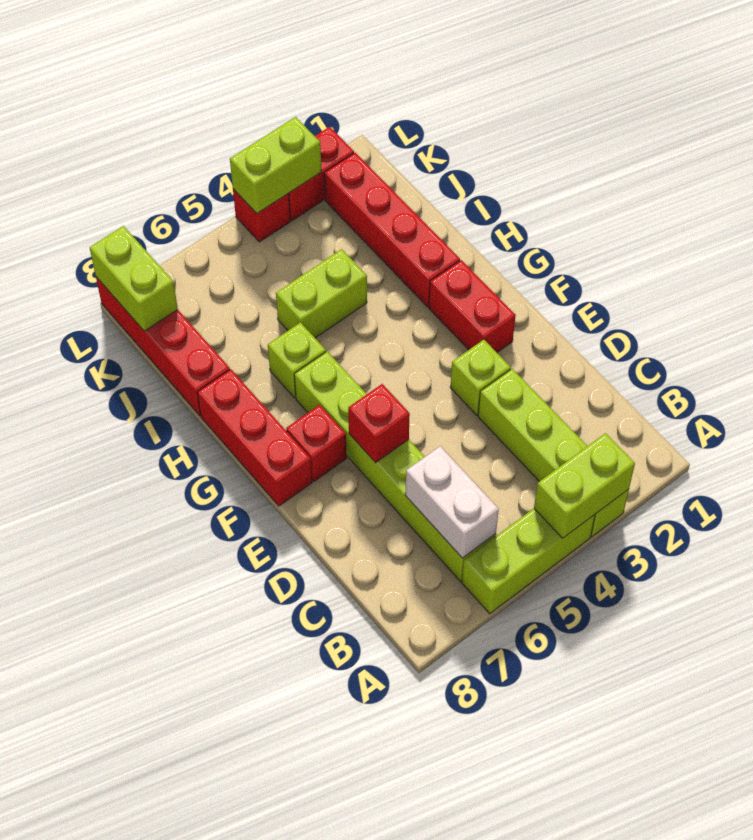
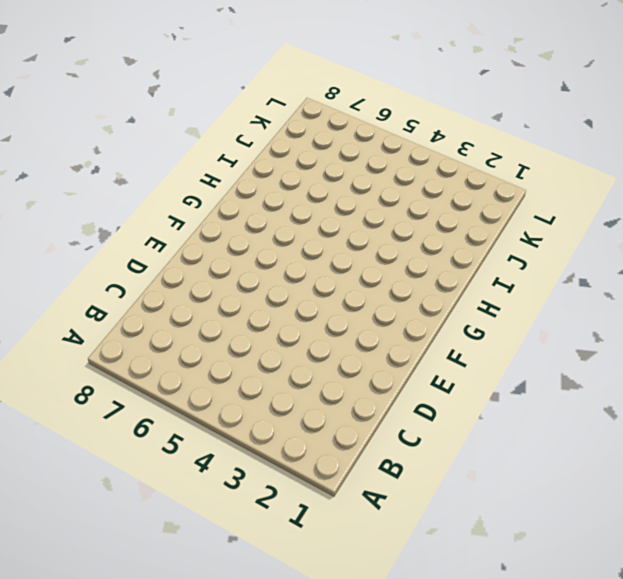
none -> lime 1x4 brick [478,369,629,536]
none -> lime 1x3 brick [462,509,595,614]
none -> lime 1x6 brick [294,352,496,581]

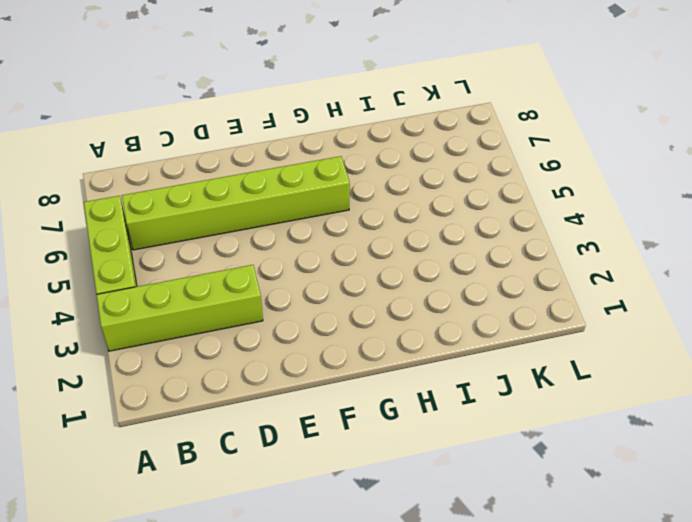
none -> lime 1x1 brick [450,340,511,415]
none -> red 1x2 brick [429,260,516,352]
none -> red 1x1 brick [286,405,347,481]

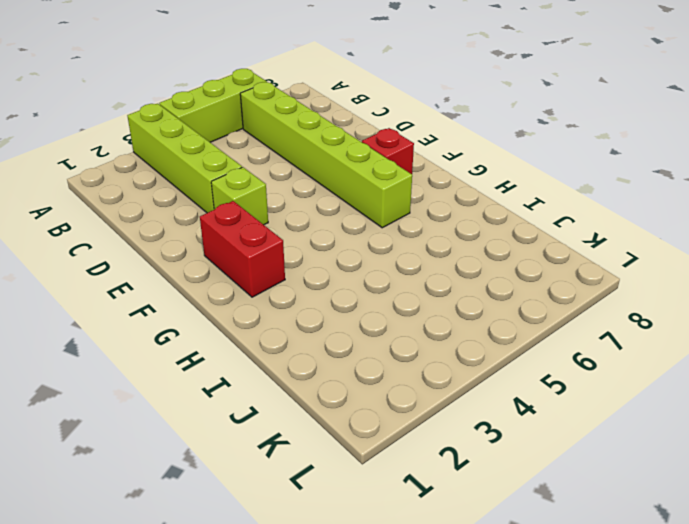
none -> red 1x3 brick [197,369,312,506]
none -> red 1x4 brick [324,153,460,307]
none -> lime 1x1 brick [268,323,326,398]

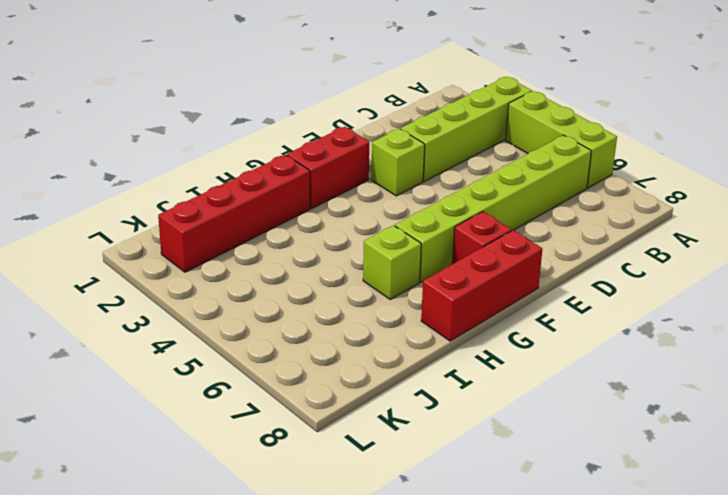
none -> lime 1x2 brick [276,249,367,338]
none -> red 1x4 brick [96,277,230,416]
none -> red 1x2 brick [288,127,354,221]

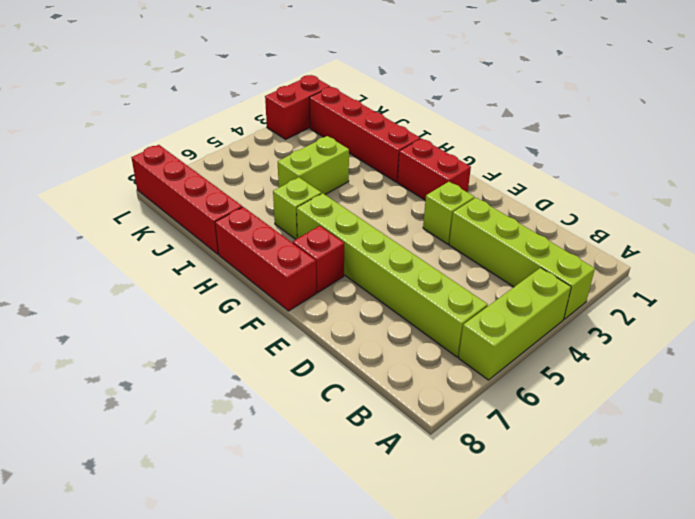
none -> red 1x1 brick [233,189,290,242]
none -> lime 1x2 brick [534,433,635,538]
none -> white 1x2 brick [405,446,499,558]

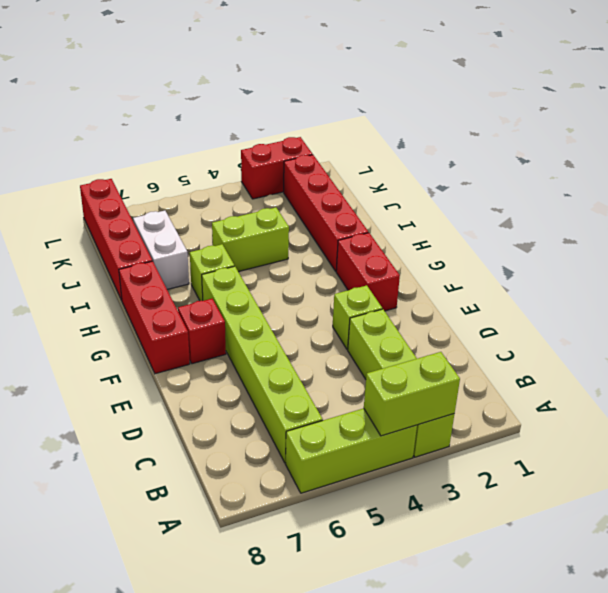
white 1x2 brick [133,211,189,289] -> white 1x2 brick moved to [405,446,499,558]
none -> red 1x1 brick [233,189,290,242]
none -> red 1x1 brick [348,384,410,463]
none -> lime 1x2 brick [90,226,178,331]

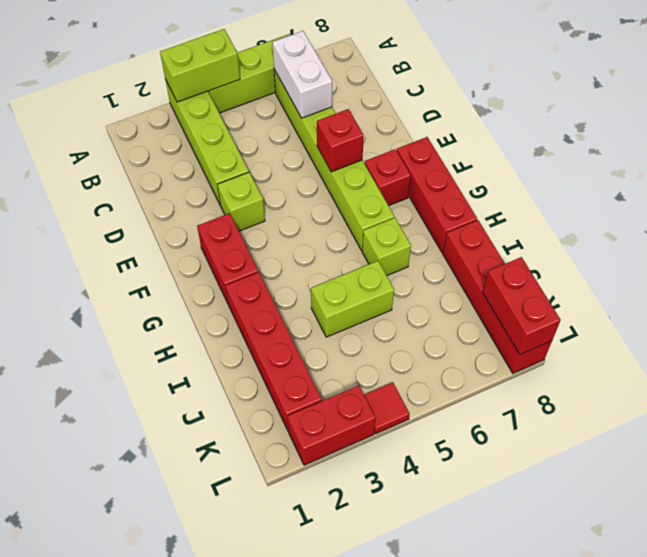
red 1x2 brick [483,257,561,354] -> lime 1x2 brick [90,226,178,331]
red 1x1 tile [364,383,410,434] -> red 1x1 brick [233,189,290,242]
none -> lime 1x2 brick [230,117,321,213]

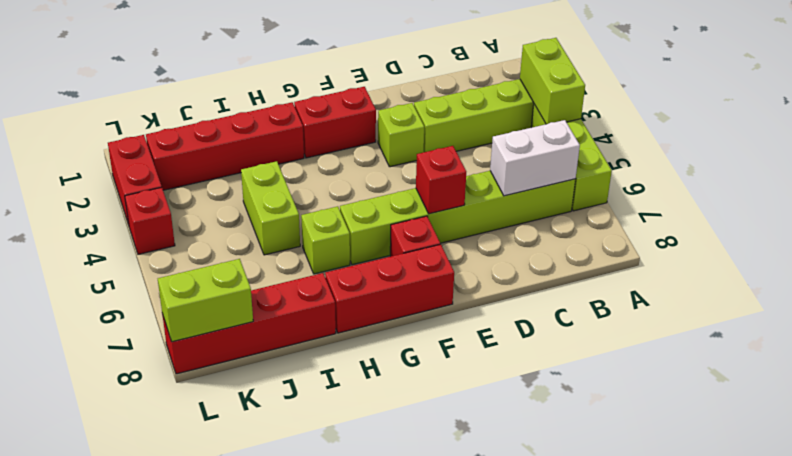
none -> lime 1x2 brick [230,117,321,213]

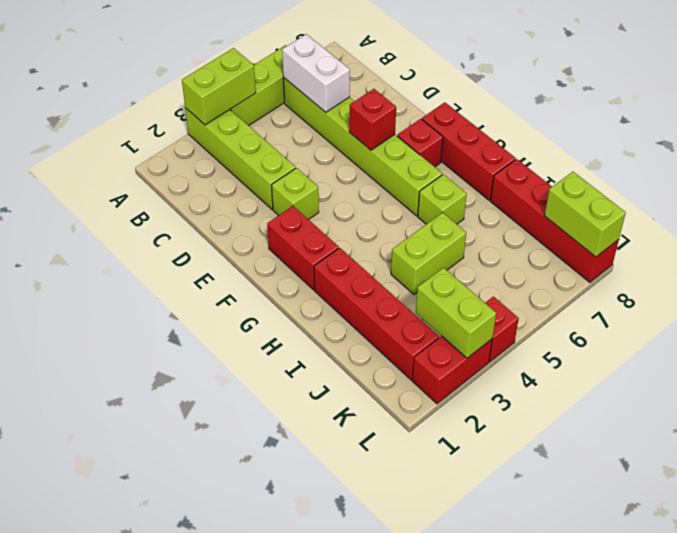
lime 1x2 brick [416,268,496,358] -> lime 1x2 brick turned to [230,117,321,213]

